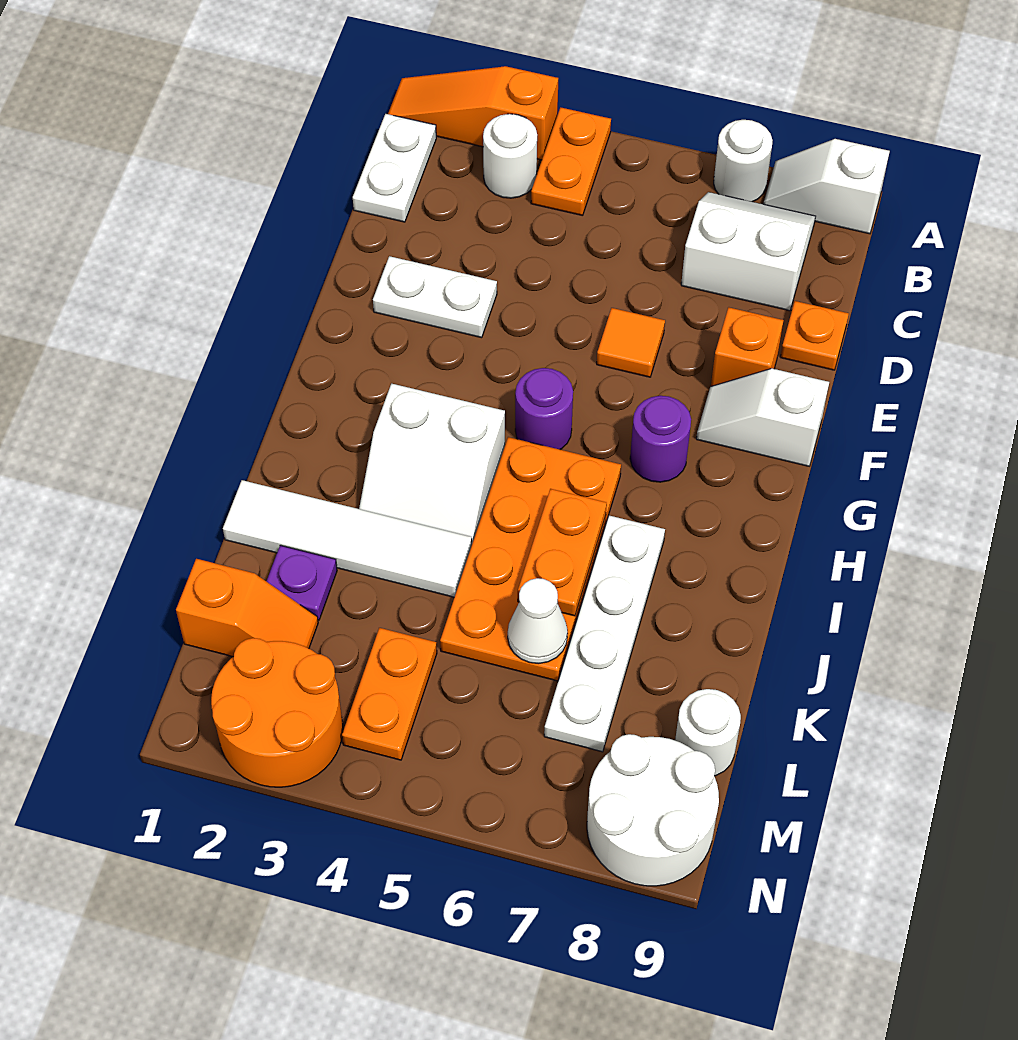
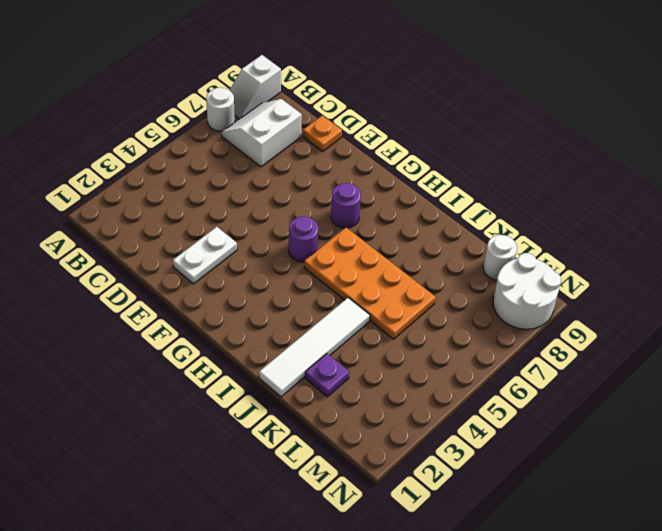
none -> orange 1x3 slope [388,66,558,160]
none -> orange 1x2 plate [531,107,611,216]
none -> white 1x2 plate [353,114,436,222]

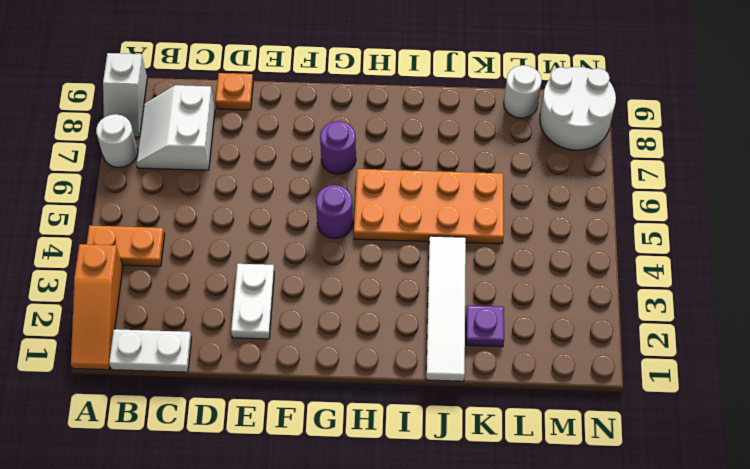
none -> white 1x1 round brick [483,114,537,198]
none -> orange 1x1 tile [597,308,665,377]
none -> orange 1x1 brick [711,307,783,386]

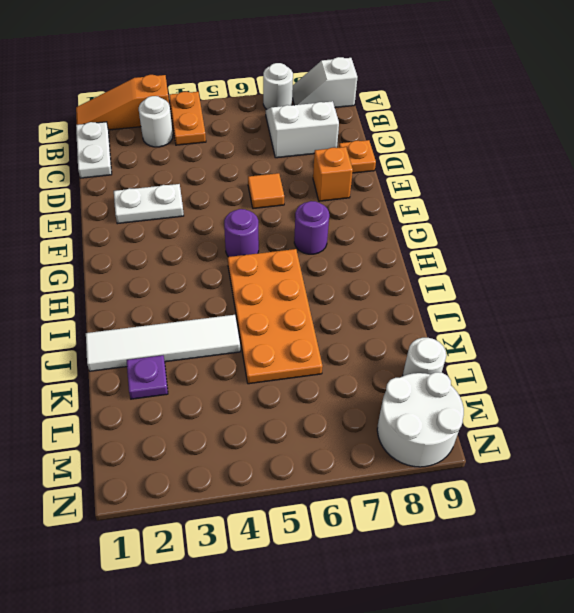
none -> white 1x2 slope [696,369,829,466]
none -> white 2x2 slope [359,384,505,543]
none -> white 1x4 plate [544,516,665,752]

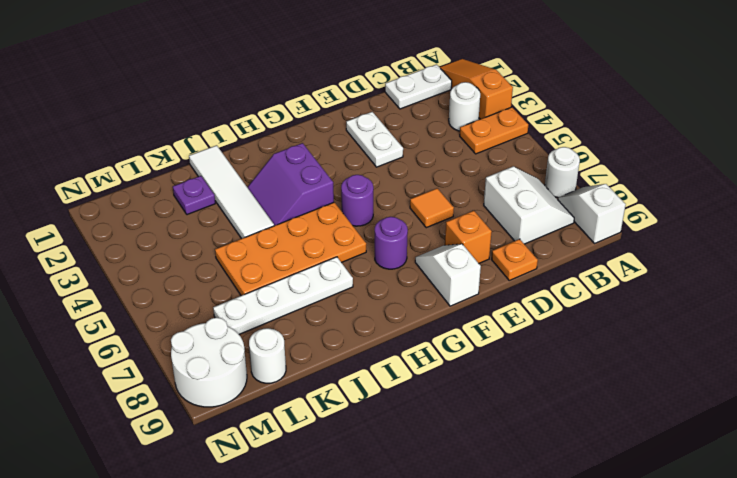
purple 2x2 slope [247,143,334,226] -> white 2x2 slope [359,384,505,543]
none -> orange 1x2 slope [176,559,318,657]
none -> orange 1x2 plate [342,628,437,760]
none -> orange 2x2 round brick [211,638,343,787]

